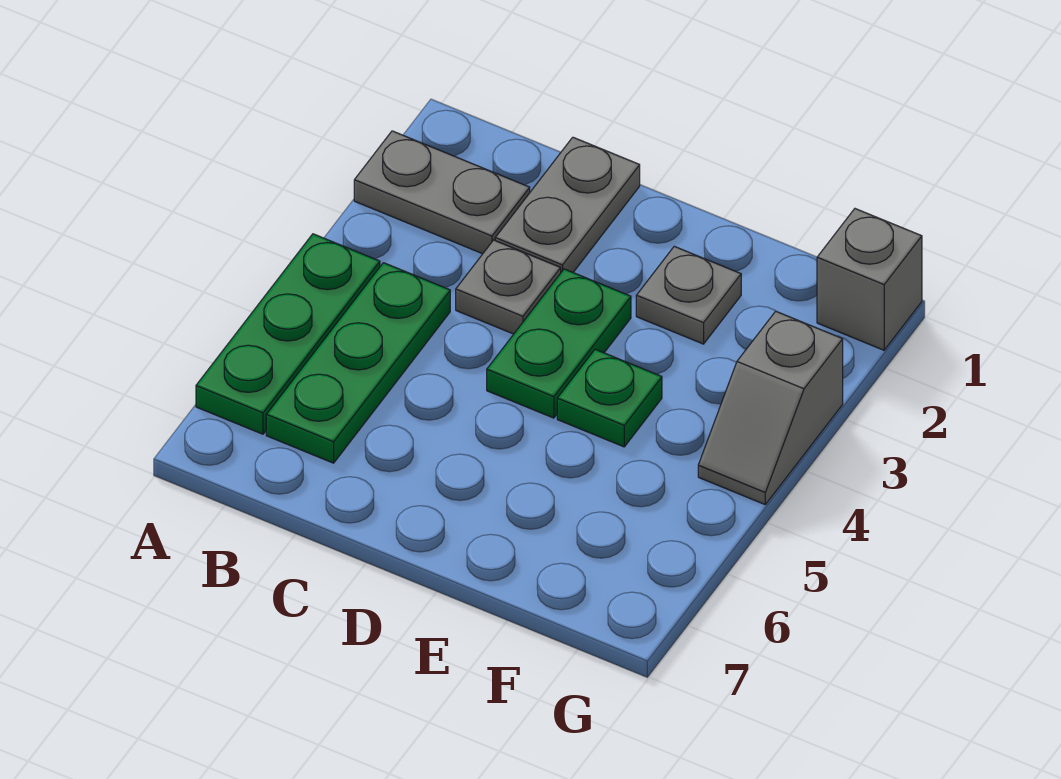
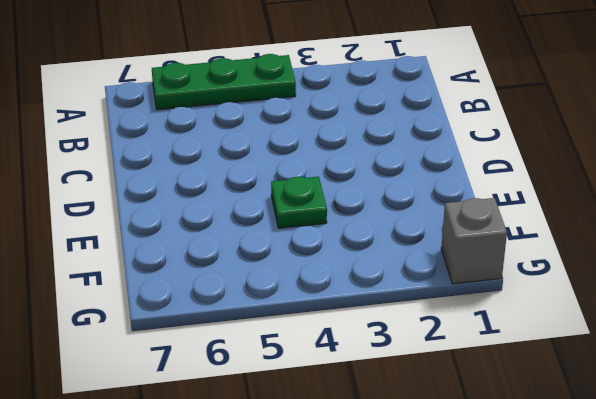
none -> grey 1x2 plate [354,131,530,254]
none -> green 1x3 plate [266,263,450,463]

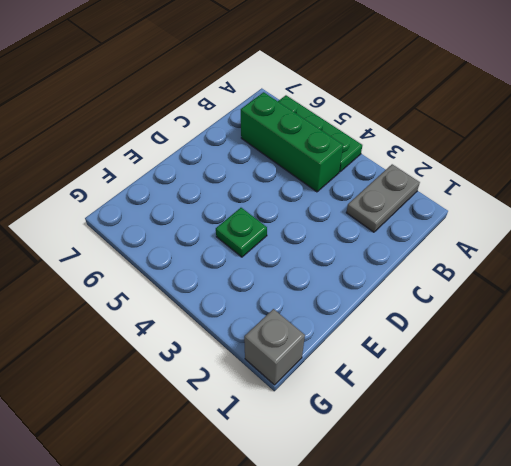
green 1x3 brick [241,92,343,192] -> green 1x3 plate [266,263,450,463]
none -> grey 1x2 plate [495,137,640,272]
none -> grey 1x1 plate [456,240,561,334]

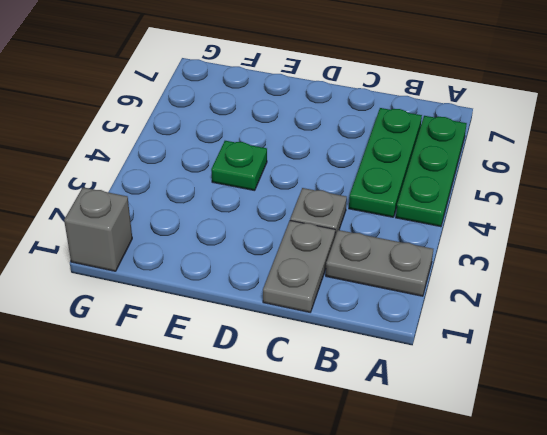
none -> green 1x2 plate [487,269,631,418]
none -> grey 1x1 plate [636,246,741,344]

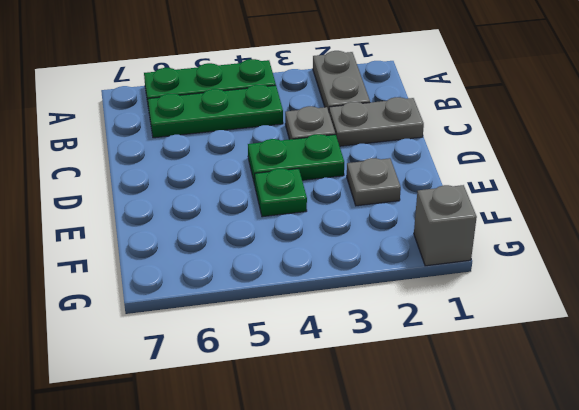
none -> grey 1x2 slope [698,311,843,504]

